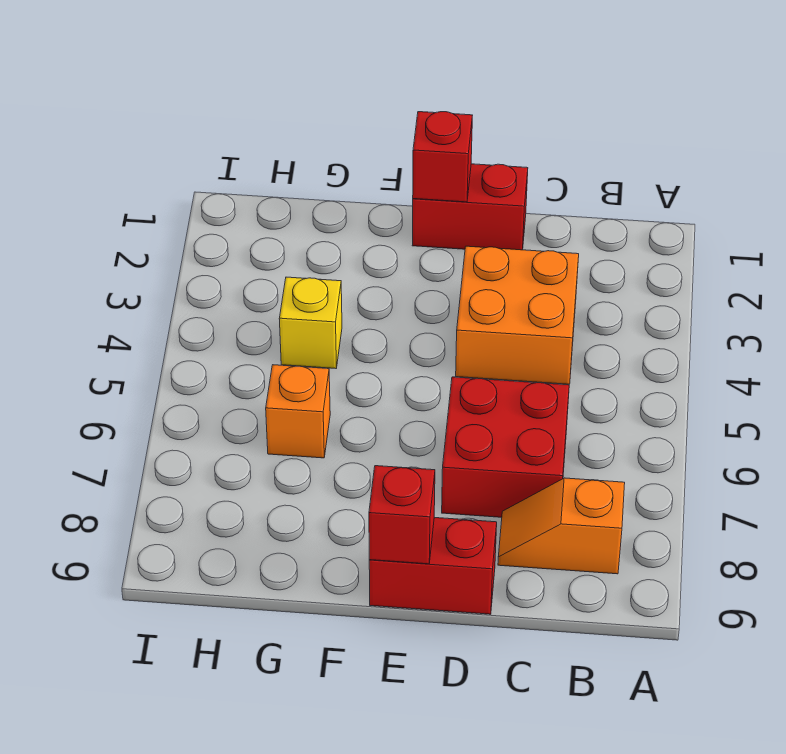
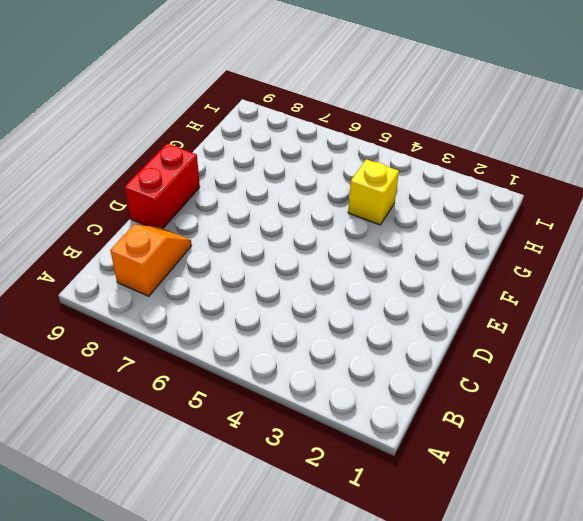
none -> orange 2x2 brick [456,246,579,384]
none -> red 2x2 brick [442,377,569,517]

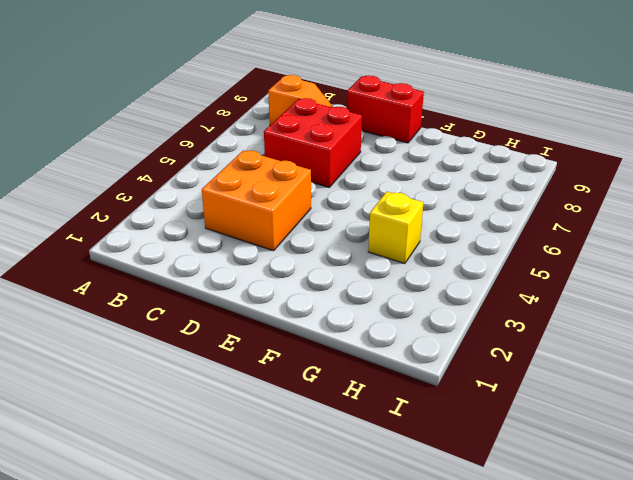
none -> red 1x2 brick [412,164,528,250]
none -> orange 1x1 brick [266,365,330,458]

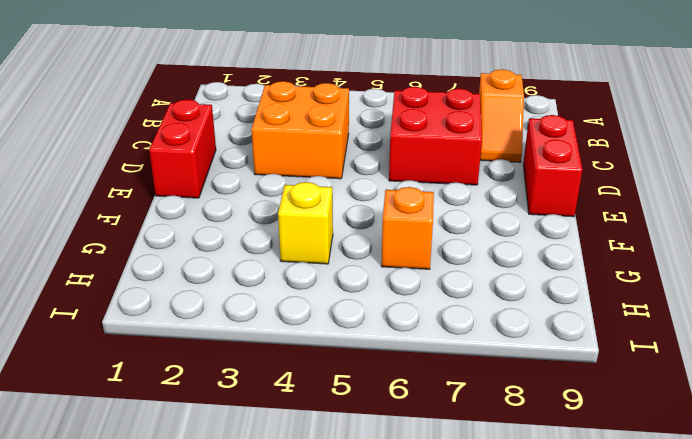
none -> red 1x1 brick [413,112,472,202]
none -> red 1x1 brick [369,466,435,564]

